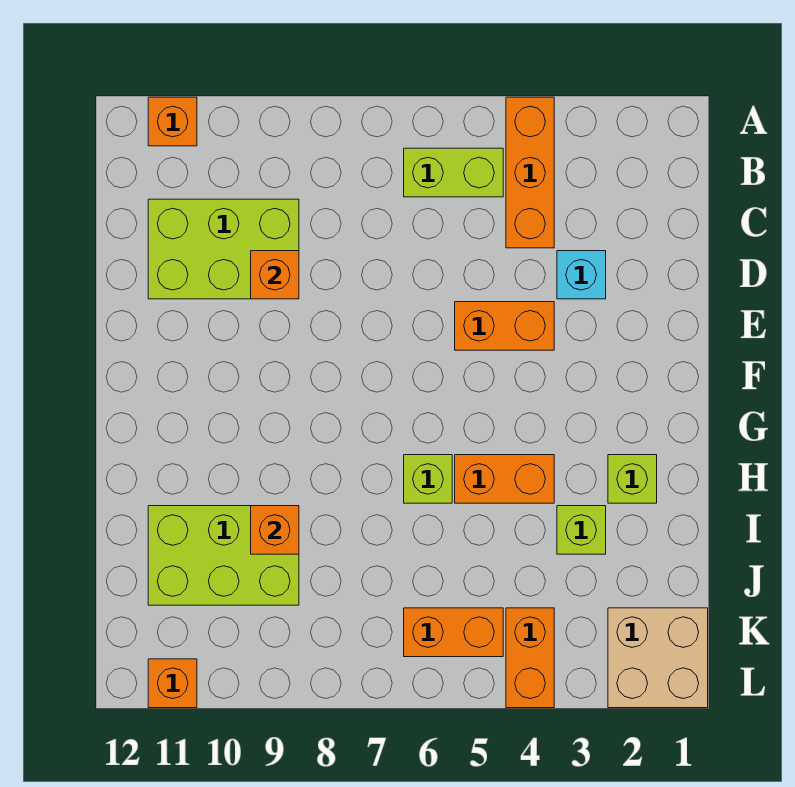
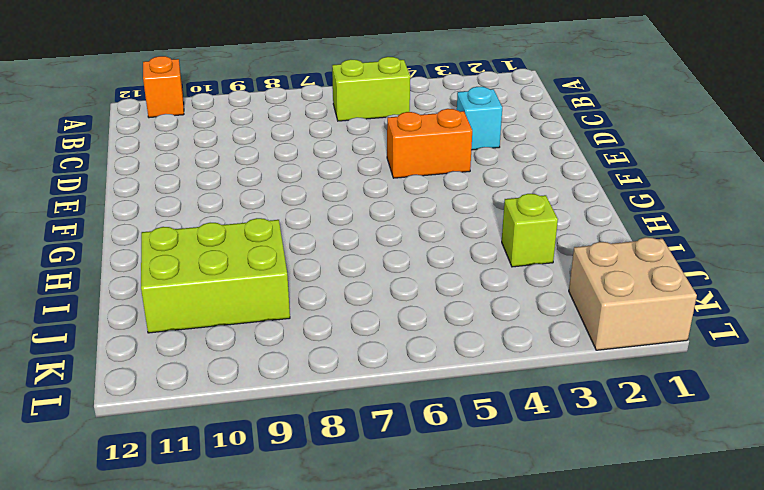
none -> orange 1x3 brick [506,97,554,248]
none -> lime 2x3 brick [148,199,299,299]
none -> lime 1x1 brick [608,455,657,503]

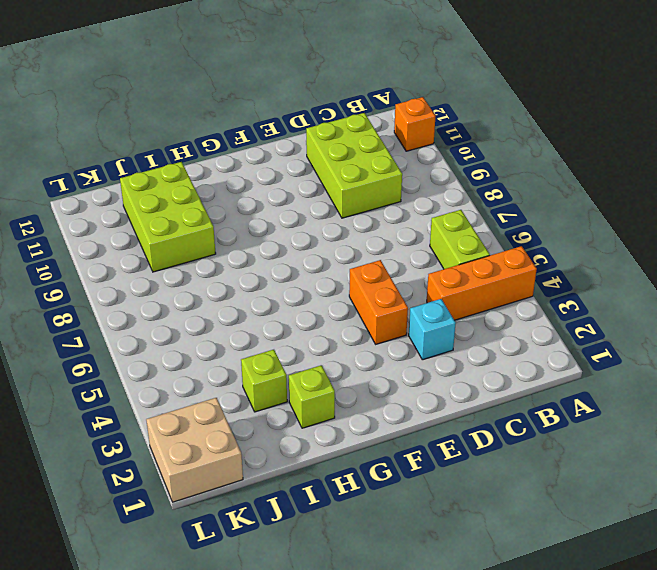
none -> orange 1x2 brick [455,455,554,503]
none -> lime 1x1 brick [404,455,452,503]
none -> orange 1x2 brick [506,608,554,708]

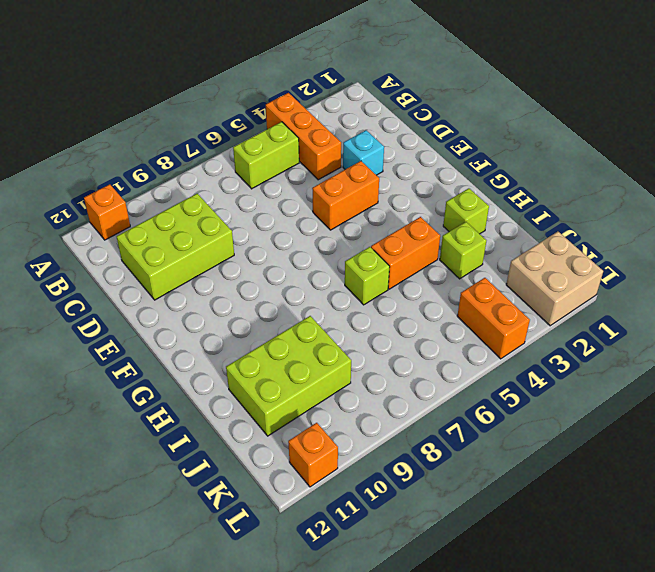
none -> orange 1x2 brick [404,608,503,657]
none -> orange 1x1 brick [251,251,299,299]
none -> orange 1x1 brick [251,506,299,554]

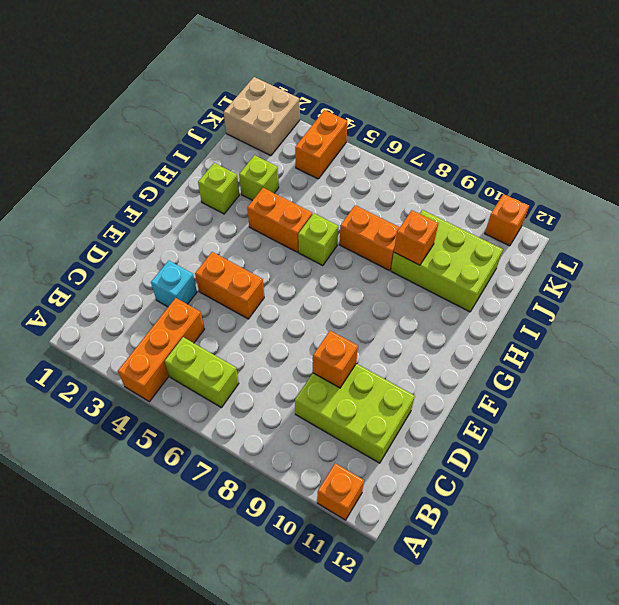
orange 1x2 brick [339,205,400,271] -> orange 1x2 brick moved to [404,608,503,657]

